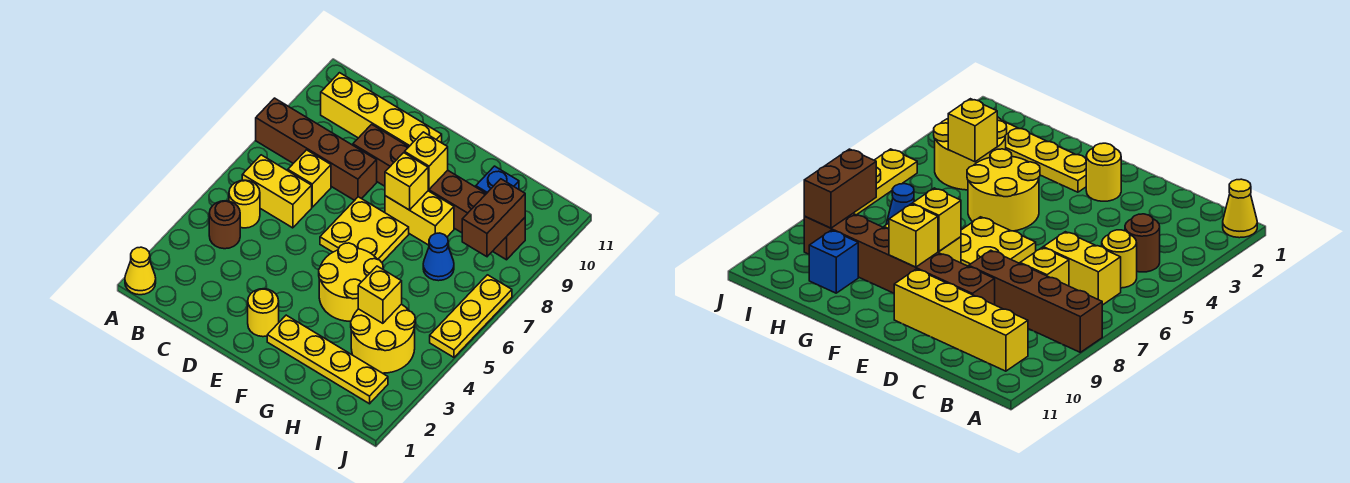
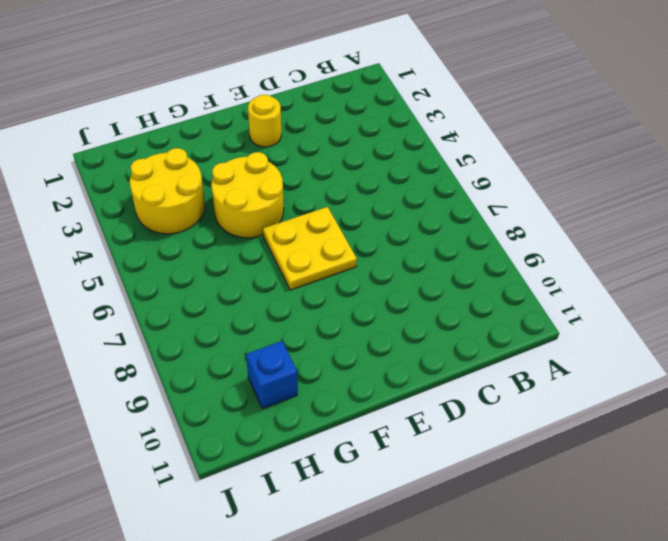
none -> yellow 1x1 cone [125,247,156,295]
none -> brown 1x4 brick [256,98,377,200]
none -> brown 1x1 round brick [209,201,240,249]

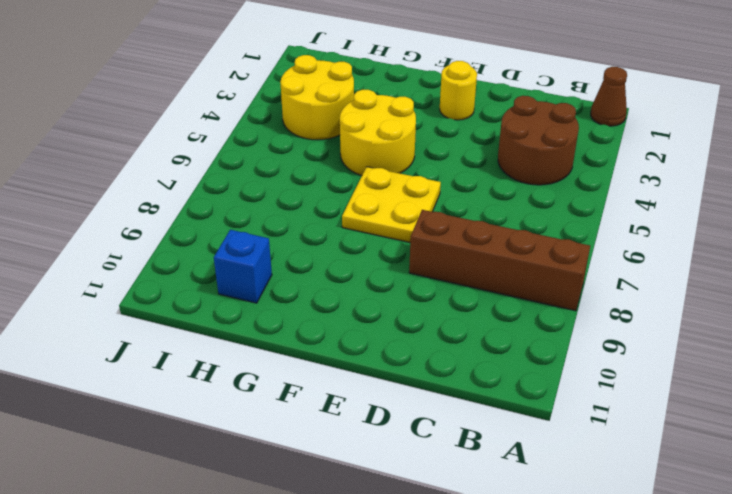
brown 1x1 cone [591,67,627,126] -> yellow 1x1 cone [125,247,156,295]
brown 2x2 round brick [498,96,579,185] -> brown 1x1 round brick [209,201,240,249]
none -> yellow 1x1 round brick [229,180,260,228]
none -> yellow 1x2 brick [242,155,312,228]
none -> yellow 1x4 brick [321,73,442,147]

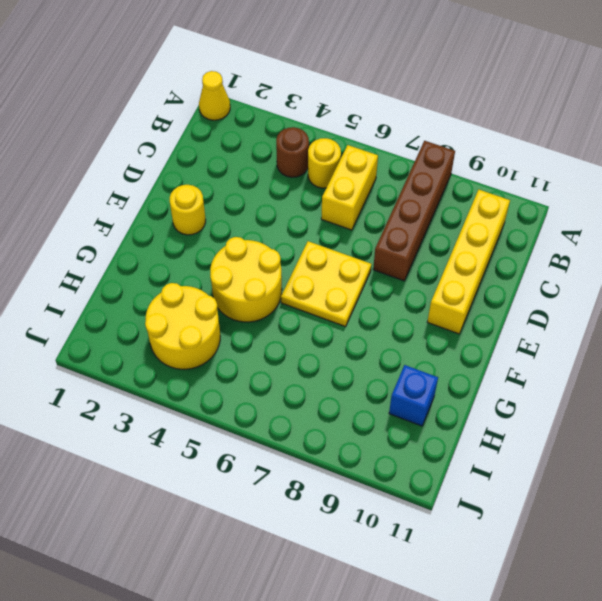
none -> yellow 1x1 brick [288,150,331,207]
none -> brown 1x6 brick [353,124,525,260]
none -> yellow 1x4 plate [267,315,388,404]

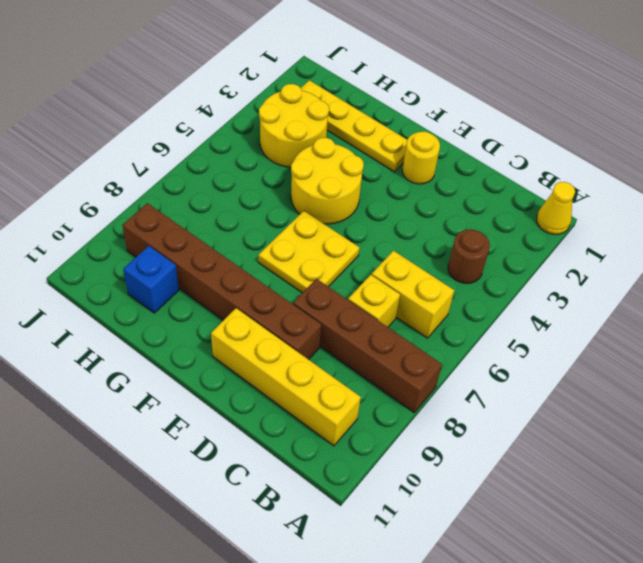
none -> yellow 1x1 round brick [229,180,260,228]
none -> yellow 1x2 brick [385,191,454,245]
none -> blue 1x1 cone [423,233,454,281]

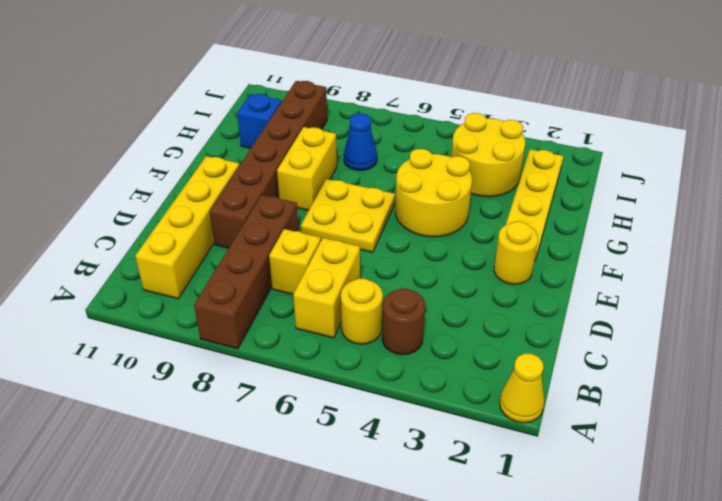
none -> yellow 1x3 plate [430,275,512,357]
none -> yellow 1x1 brick [385,153,428,210]
none -> yellow 1x1 brick [405,132,448,189]

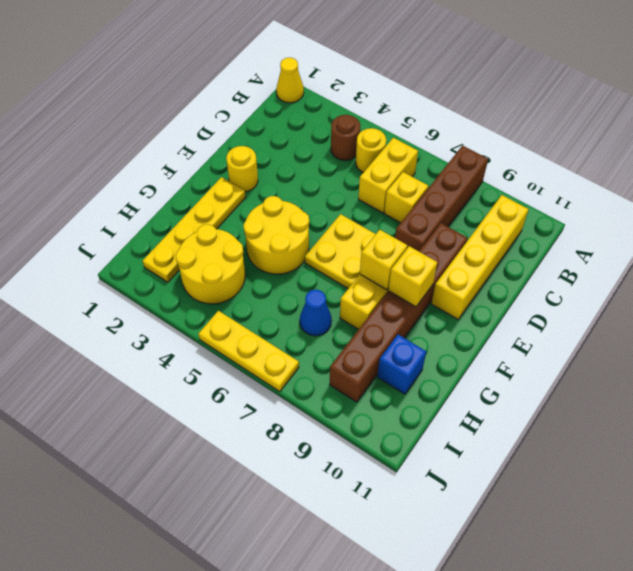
none -> yellow 1x1 brick [358,266,402,323]
none -> brown 1x2 brick [462,179,525,257]

